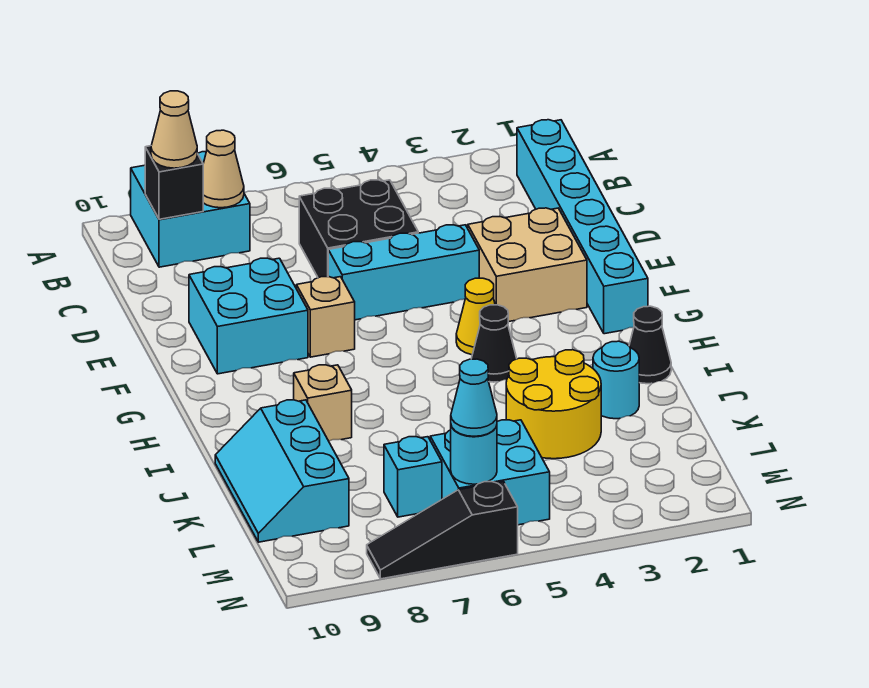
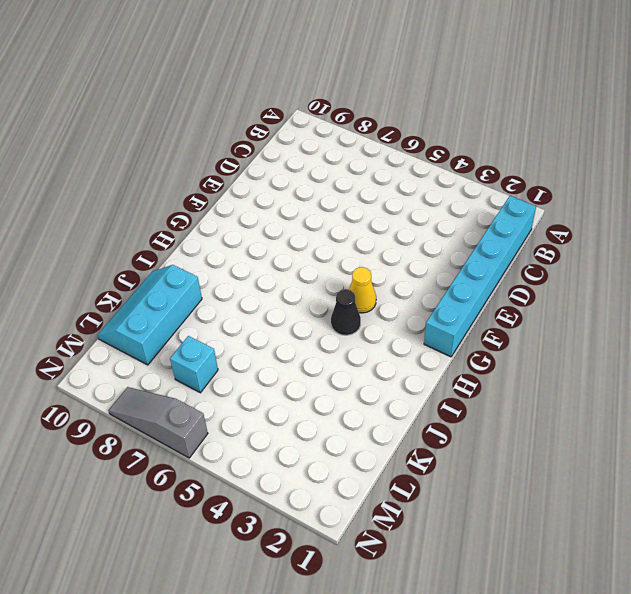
grey 1x3 slope [108,387,208,458] -> black 1x3 slope [367,482,518,579]
none -> cyan 2x2 brick [131,152,250,267]
none -> black 2x2 brick [299,180,418,278]
none -> tan 2x2 brick [468,208,587,322]

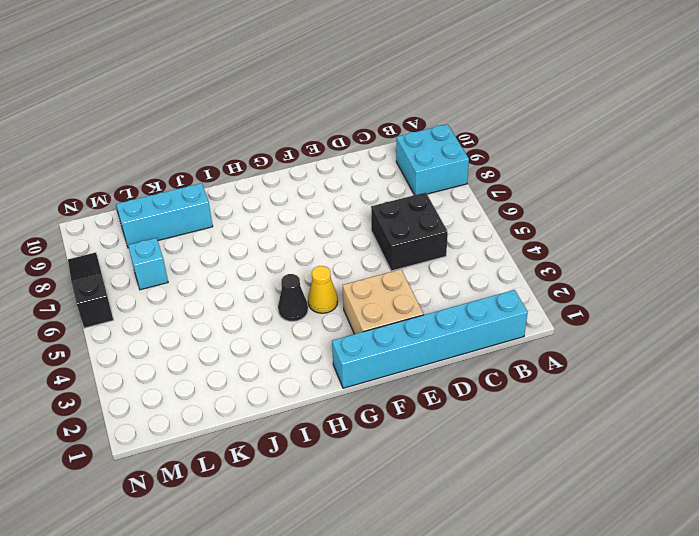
none -> cyan 1x3 brick [328,225,479,320]
none -> cyan 2x2 brick [189,258,308,374]
none -> tan 1x1 brick [296,277,355,357]

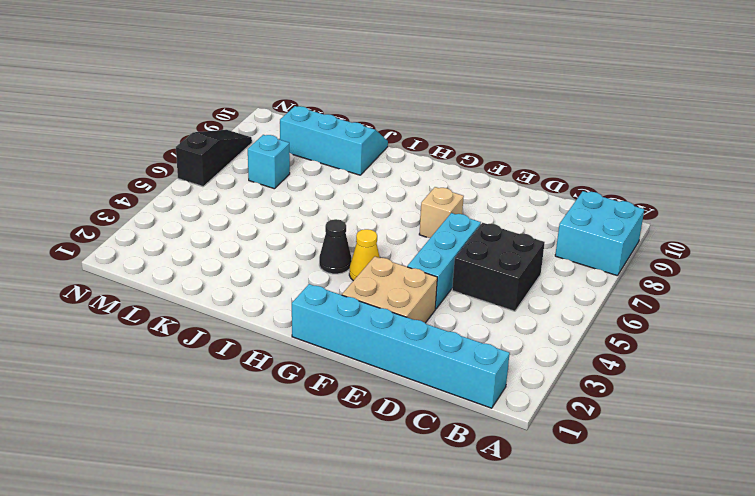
none -> cyan 2x2 brick [189,258,308,374]
none -> black 1x1 cone [629,306,671,384]
none -> tan 1x1 brick [294,365,352,441]

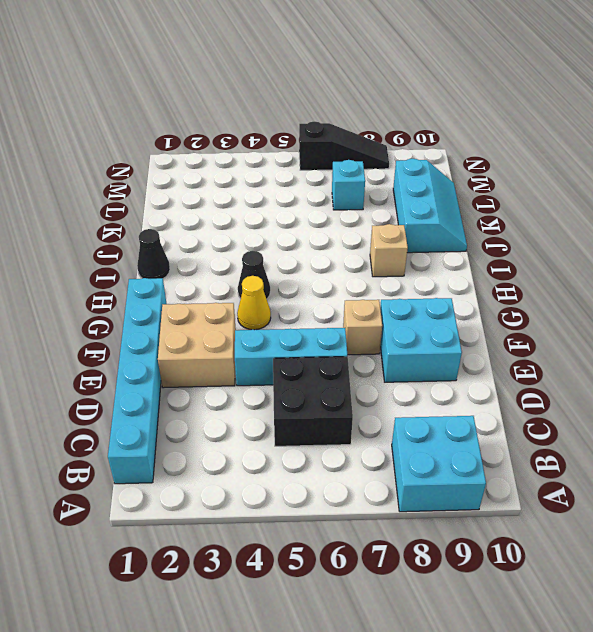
none -> cyan 1x1 round brick [593,341,639,419]
none -> yellow 2x2 round brick [506,350,601,459]
none -> cyan 2x2 brick [430,420,550,525]

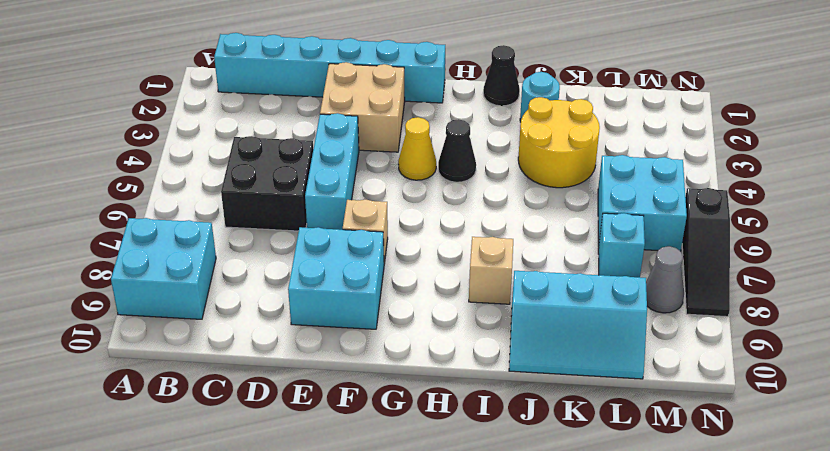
grey 1x1 cone [646,246,684,313] -> none
none -> tan 1x1 cone [203,130,244,208]
none -> black 1x1 brick [145,146,203,219]
none -> cyan 1x1 round brick [451,426,497,484]

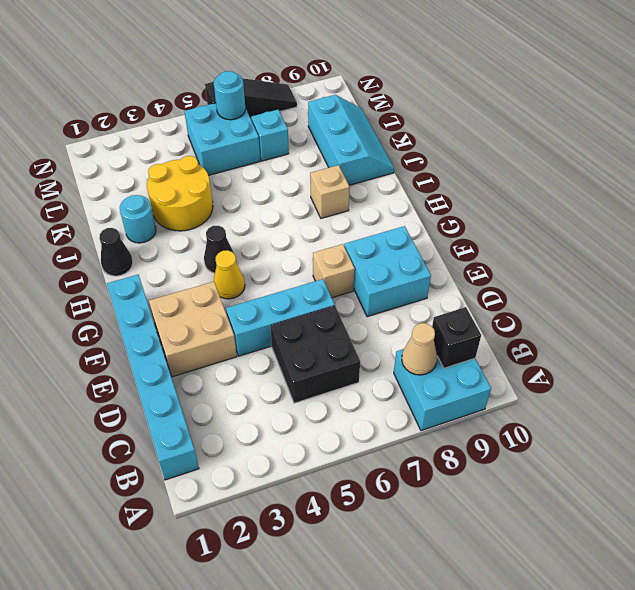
none -> tan 1x1 cone [151,91,198,168]
none -> cyan 1x1 cone [451,359,497,436]

